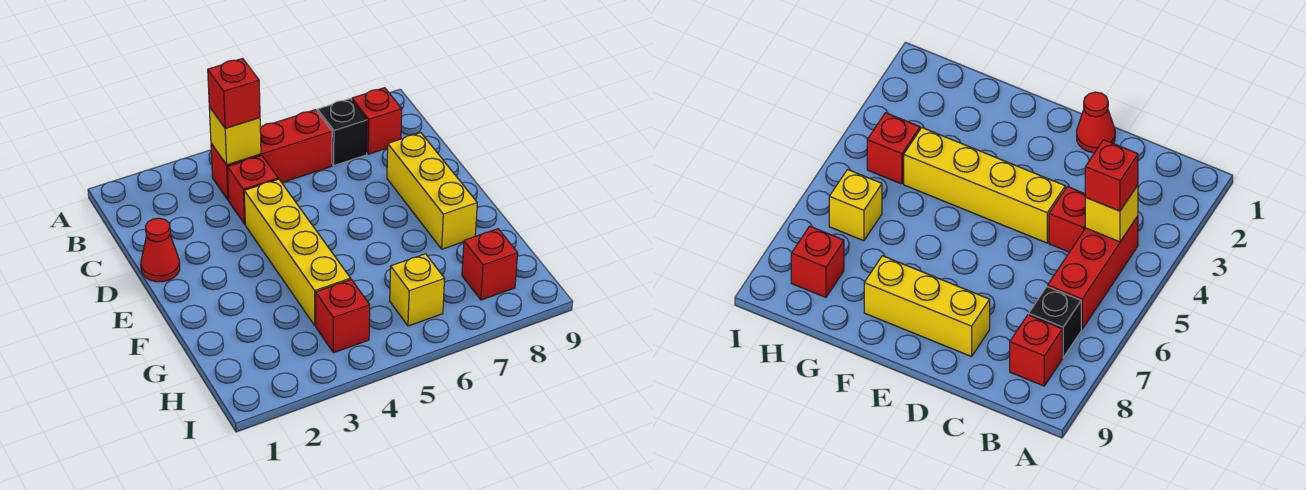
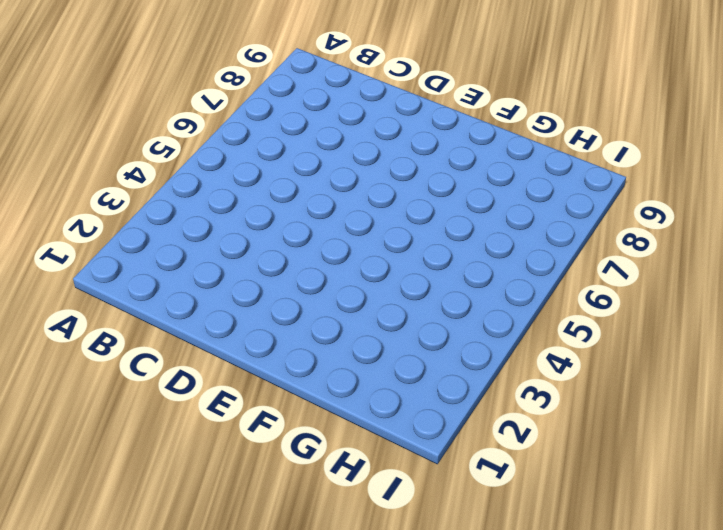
none -> red 1x3 brick [211,110,332,200]
none -> black 1x1 brick [317,99,367,165]
none -> red 1x1 brick [352,88,402,154]

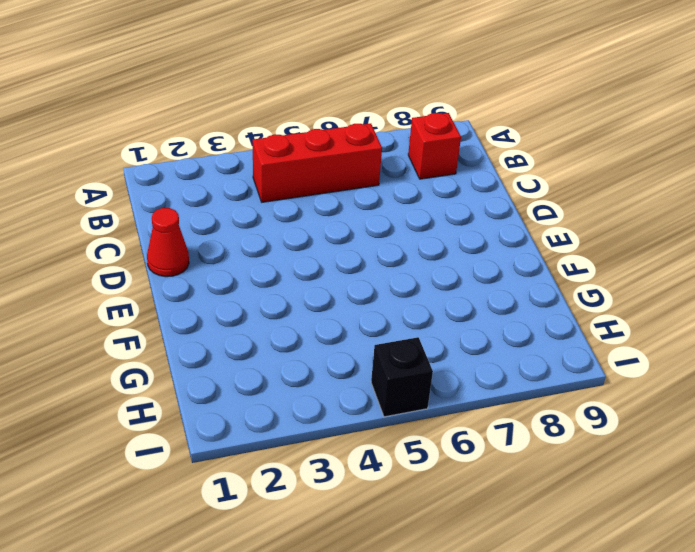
black 1x1 brick [371,337,433,417] -> black 1x1 brick moved to [317,99,367,165]
none -> red 1x1 brick [227,155,278,224]
none -> yellow 1x4 brick [244,179,351,326]
none -> yellow 1x3 brick [387,133,477,249]

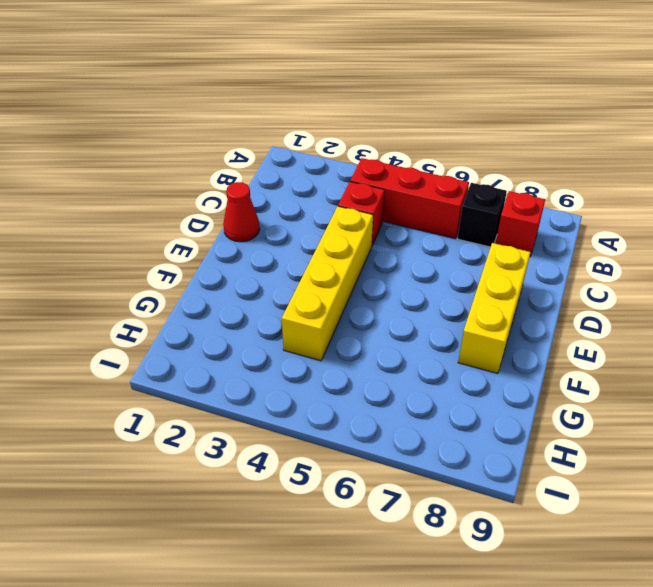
none -> red 1x1 brick [316,280,370,353]
none -> yellow 1x1 brick [390,254,445,326]
none -> red 1x1 brick [462,229,518,300]

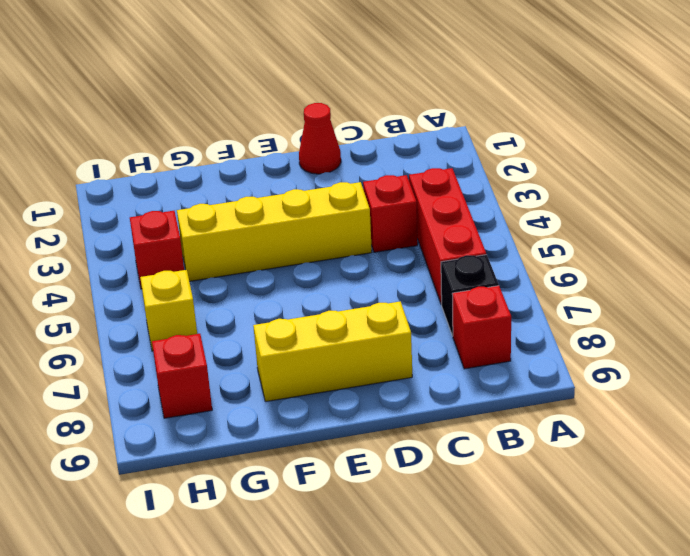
none -> yellow 1x1 brick [209,107,261,165]
none -> red 1x1 brick [208,58,260,128]

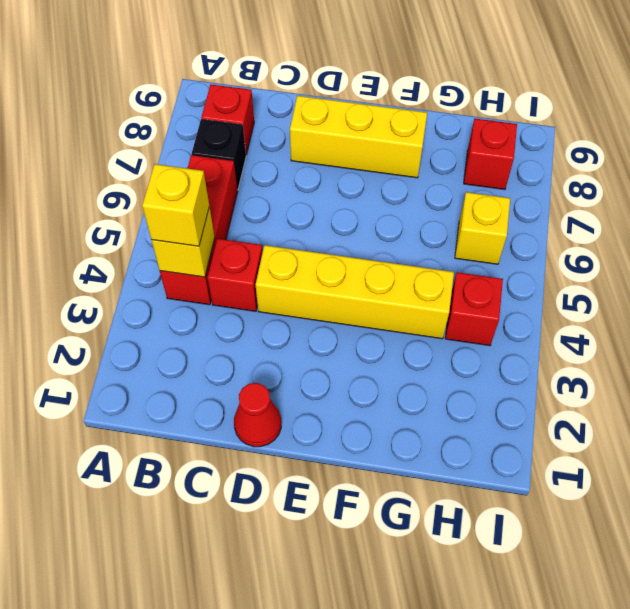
yellow 1x1 brick [142,164,209,246] -> red 1x1 brick [208,58,260,128]

